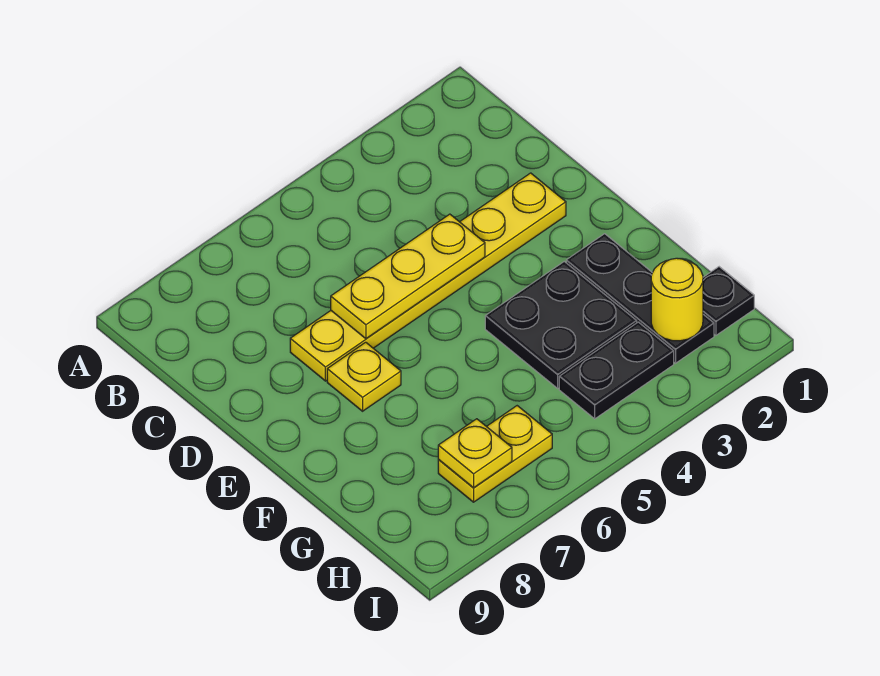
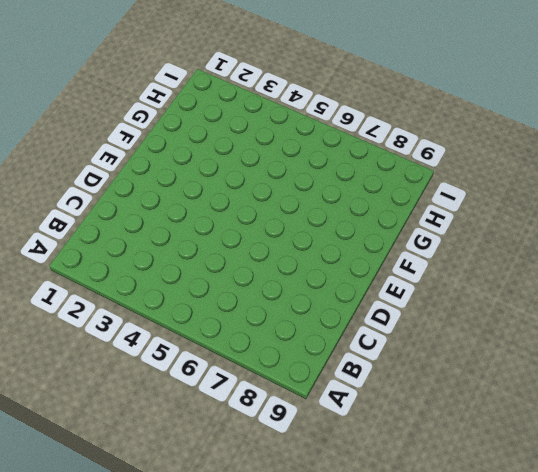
none -> yellow 1x6 plate [290,173,566,381]
none -> yellow 1x1 plate [327,342,401,411]

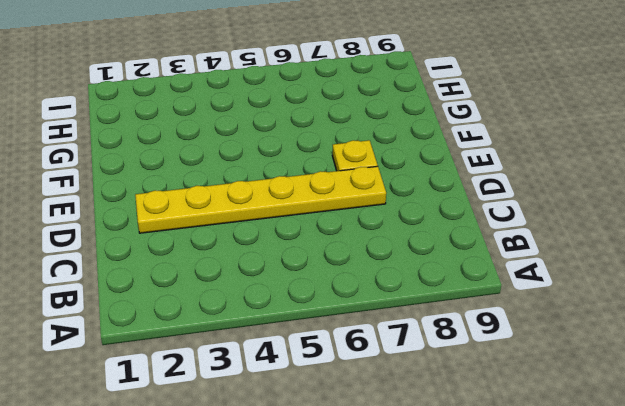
none -> black 1x3 plate [566,234,714,363]
none -> black 2x2 plate [485,262,637,388]

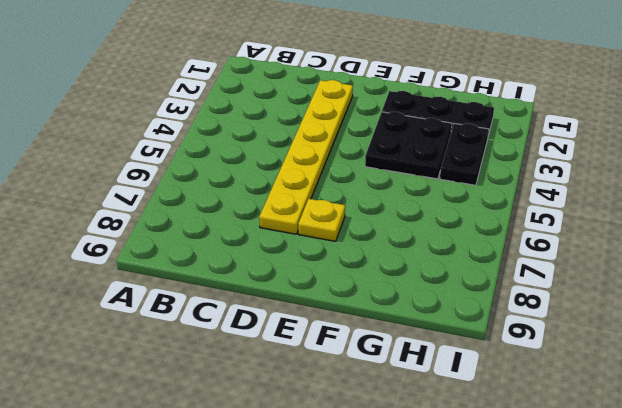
none -> black 1x1 plate [703,267,754,335]
none -> yellow 1x2 plate [438,406,552,502]

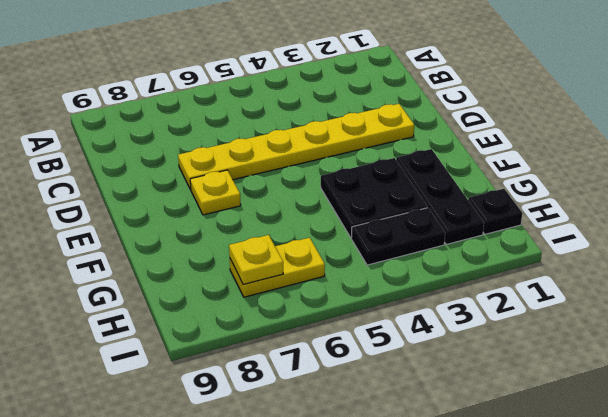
none -> yellow 1x3 plate [331,214,485,339]
none -> yellow 1x1 round brick [651,258,703,341]

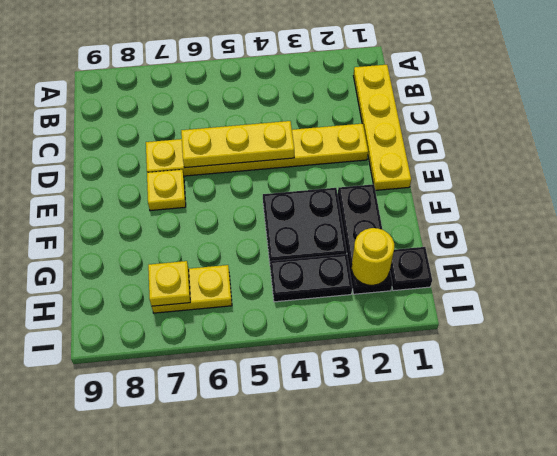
yellow 1x4 plate [354,65,411,190] -> none

